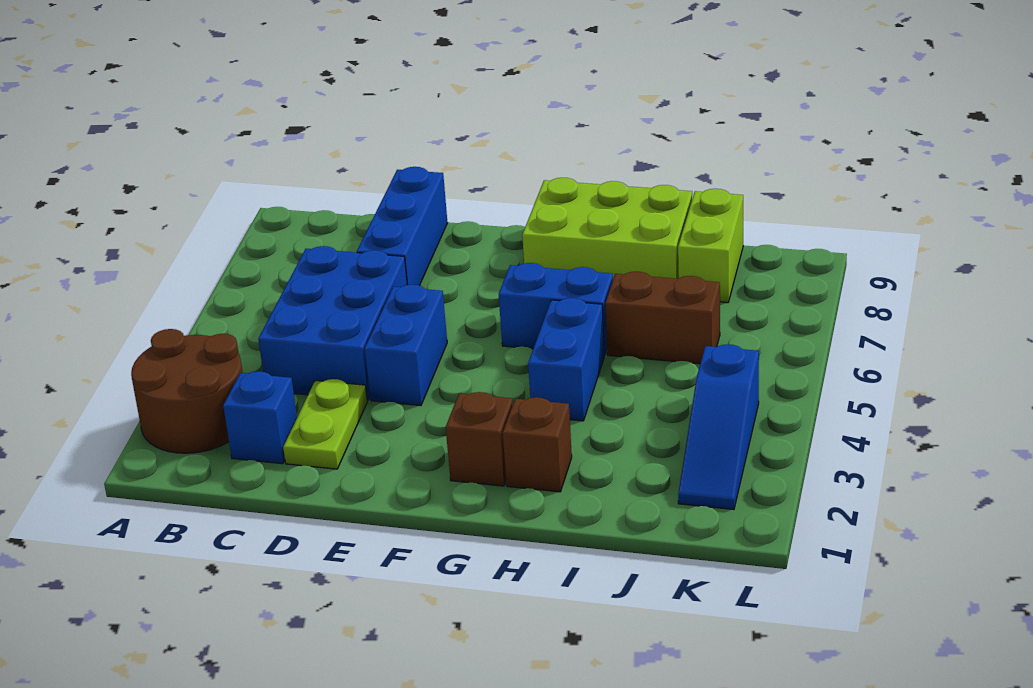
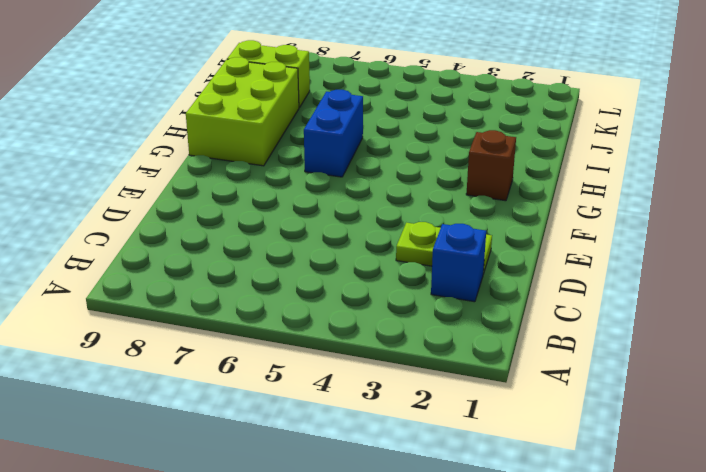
none -> brown 2x2 round brick [131,329,243,453]
none -> blue 2x3 brick [258,246,407,401]
none -> blue 1x3 brick [357,167,448,286]

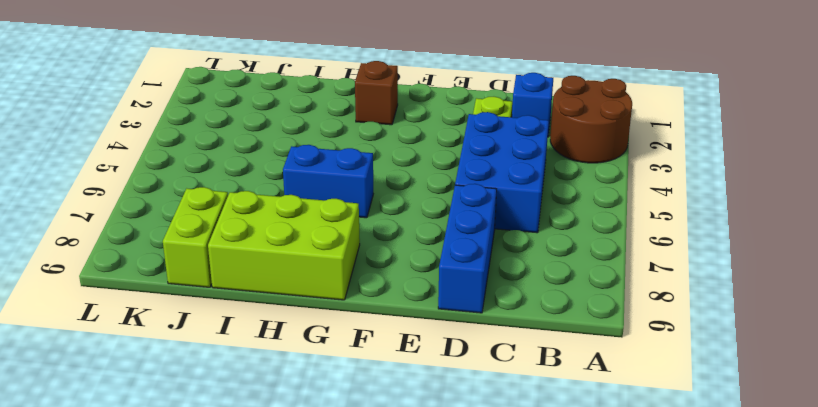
none -> blue 1x2 brick [365,285,447,406]
none -> brown 1x1 brick [503,397,572,492]
none -> blue 1x2 brick [528,298,604,421]

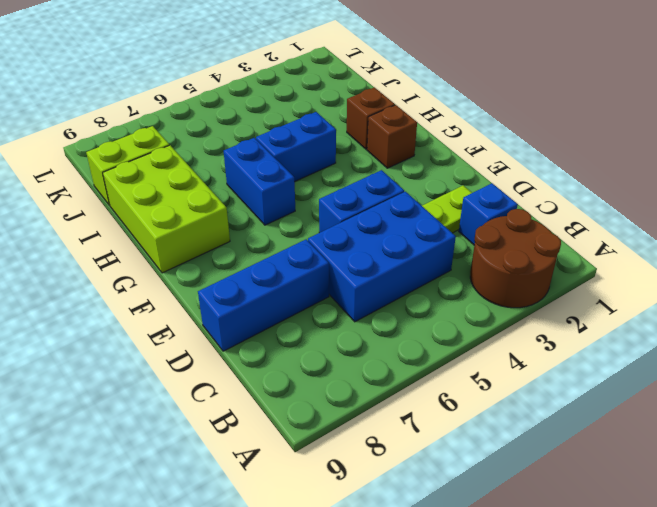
none -> brown 1x2 brick [605,272,720,364]
none -> blue 1x3 slope [678,344,759,510]

